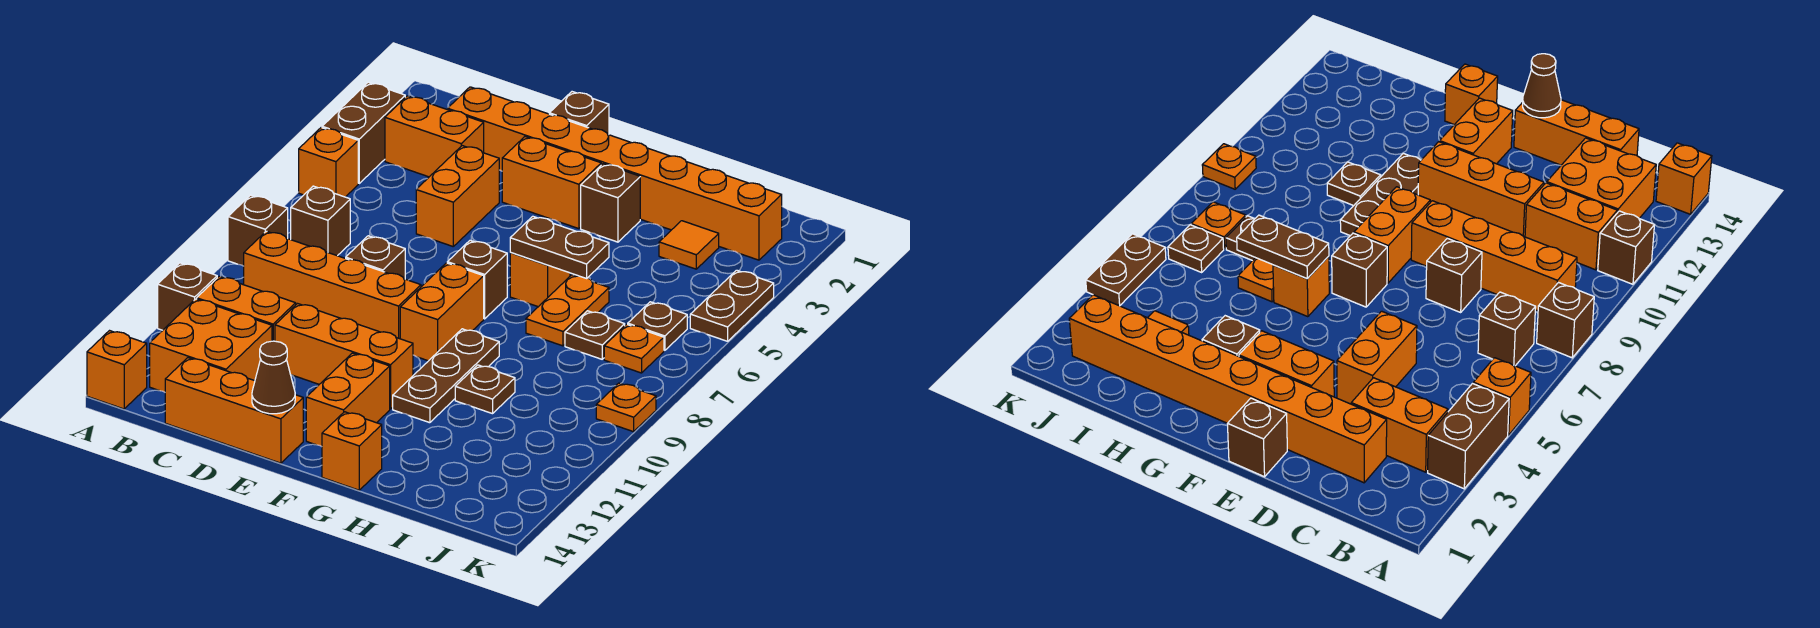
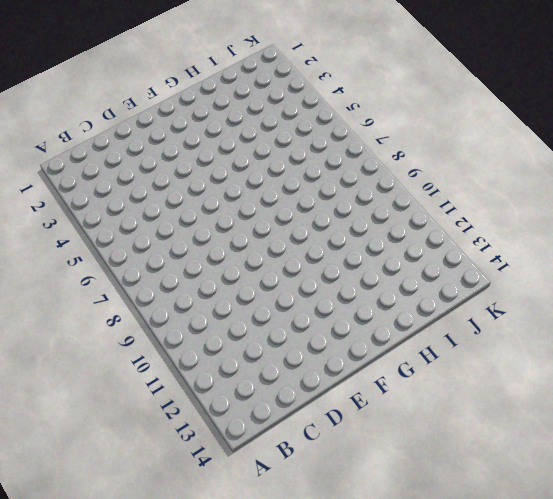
none -> brown 1x2 brick [322,82,405,183]
none -> orange 1x1 brick [299,128,358,197]
none -> brown 1x1 brick [228,195,288,266]
none -> brown 1x1 brick [158,263,217,330]

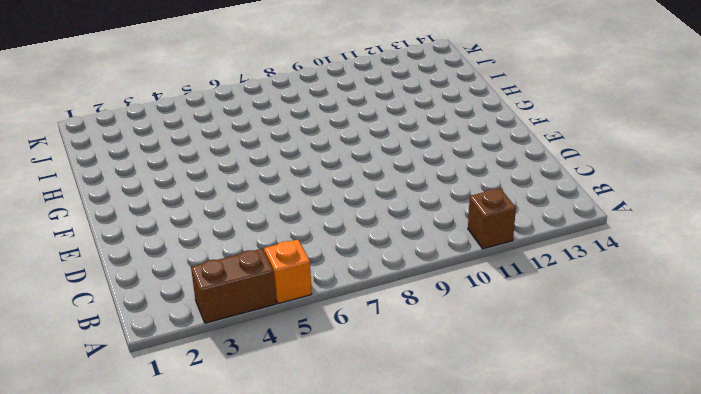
none -> brown 1x1 brick [228,195,288,266]
none -> orange 1x1 brick [87,331,147,409]
none -> orange 1x2 brick [385,96,484,177]
none -> brown 1x1 brick [291,186,350,256]

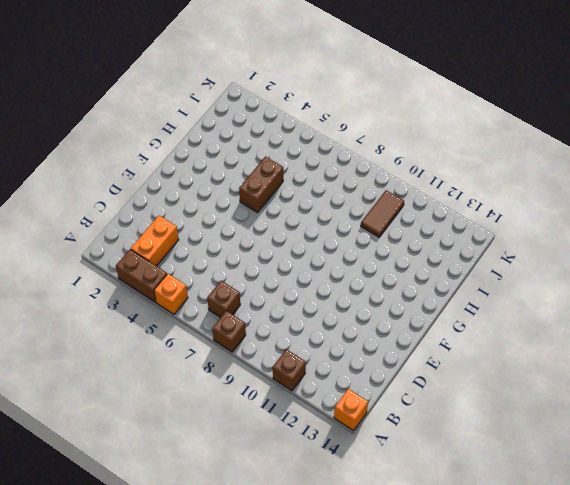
brown 1x2 brick [239,157,283,212] -> none
brown 1x2 tile [361,190,404,237] -> none
none -> orange 1x4 brick [244,231,421,339]
none -> orange 1x2 brick [197,276,296,341]
none -> orange 2x2 brick [150,299,272,392]
none -> orange 1x8 brick [448,87,782,260]

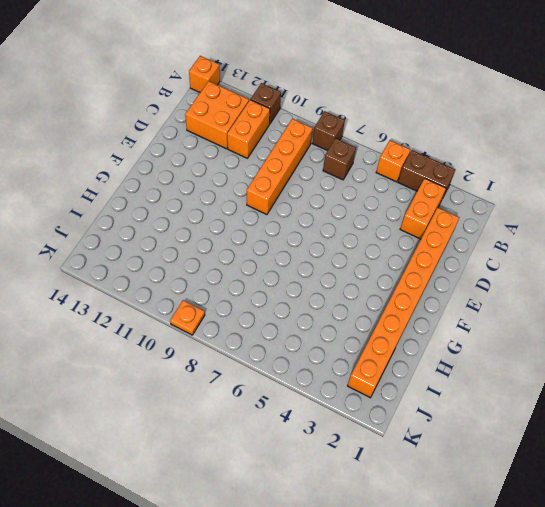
none -> orange 1x3 brick [165,358,303,463]
none -> orange 1x2 brick [416,146,499,246]
none -> brown 1x1 brick [346,236,405,279]
none -> orange 1x3 brick [275,304,413,409]

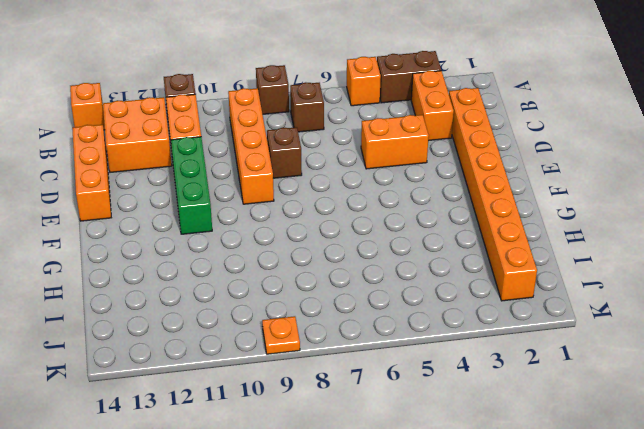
green 1x3 brick [171,137,212,234] -> orange 1x3 brick [275,304,413,409]
none -> brown 1x1 brick [549,92,609,135]
none -> orange 1x2 brick [502,137,601,229]
none -> brown 1x1 brick [447,240,507,319]
none -> orange 1x2 brick [400,263,484,361]

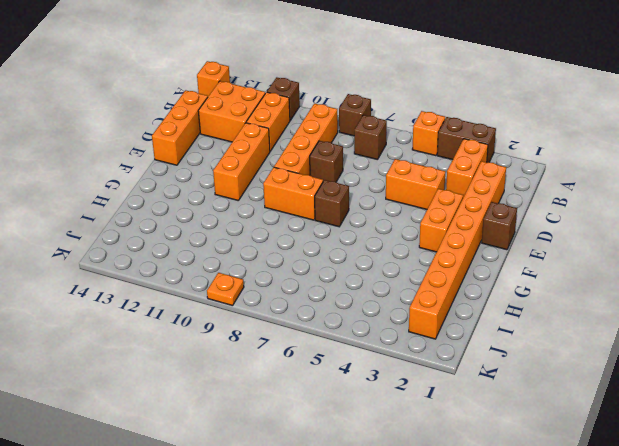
none -> orange 1x2 brick [306,353,390,447]
none -> brown 1x1 brick [581,164,640,242]
none -> orange 1x1 brick [510,252,570,307]
none -> brown 1x3 plate [393,329,499,423]

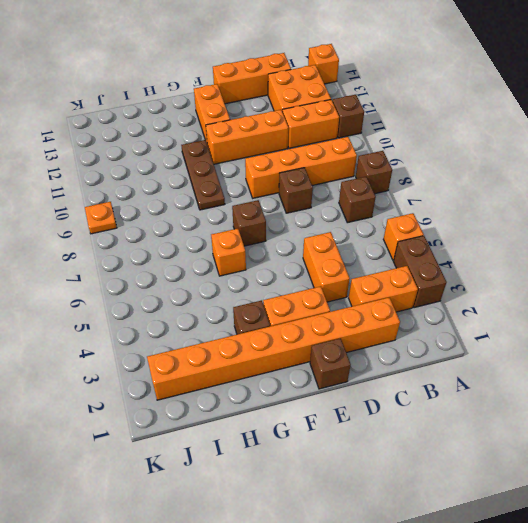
none -> orange 1x2 brick [400,263,484,361]
none -> orange 1x1 brick [322,412,382,490]
none -> orange 1x2 plate [526,275,609,346]
none -> brown 1x1 plate [455,365,515,414]

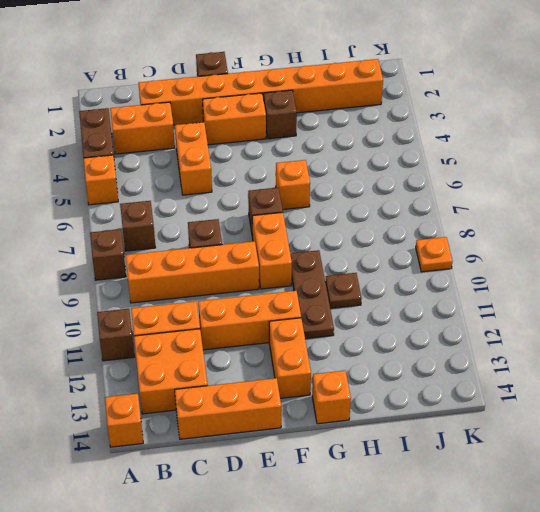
none -> orange 1x2 plate [526,275,609,346]
none -> orange 1x1 tile [659,221,719,269]
none -> brown 1x1 plate [565,311,625,359]
none -> brown 1x1 plate [628,302,687,350]

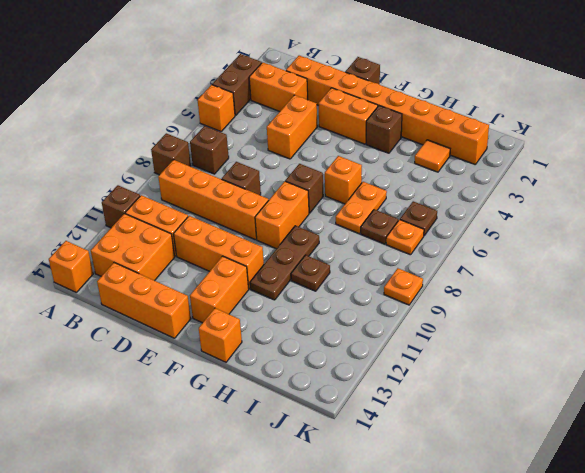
none -> brown 1x2 plate [690,270,774,341]
none -> brown 1x1 cone [252,341,295,414]
none -> brown 1x2 plate [510,216,609,278]

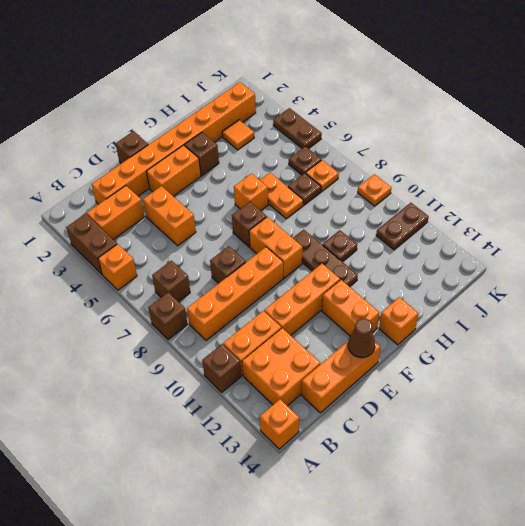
brown 1x2 plate [376,203,429,250] -> brown 1x2 plate moved to [510,216,609,278]

